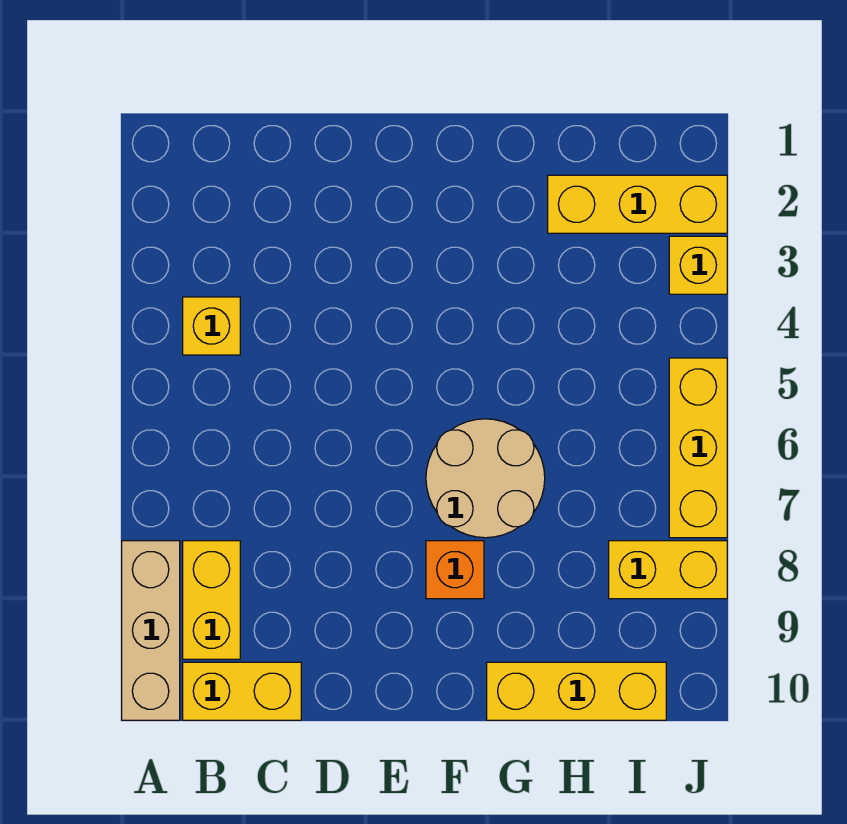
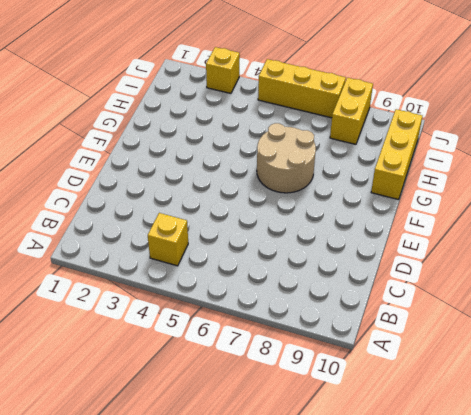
none -> tan 1x3 brick [122,541,180,720]
none -> yellow 1x2 brick [183,541,240,659]

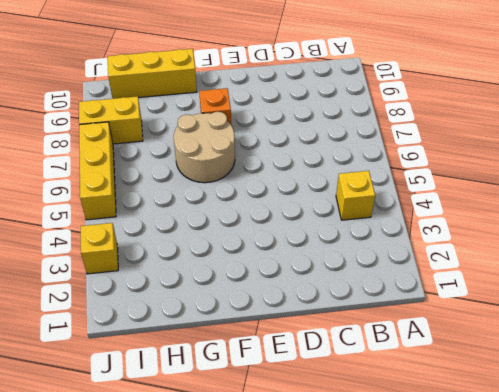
none -> tan 1x3 brick [122,541,180,720]
none -> yellow 1x2 brick [183,541,240,659]

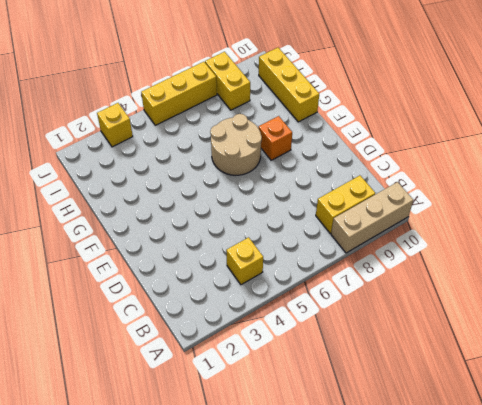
none -> yellow 1x2 brick [183,662,301,720]
none -> yellow 1x3 brick [548,175,727,233]

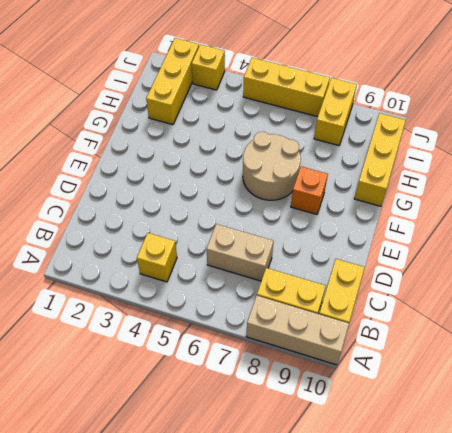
tan 1x2 brick [206,224,274,281] -> none

